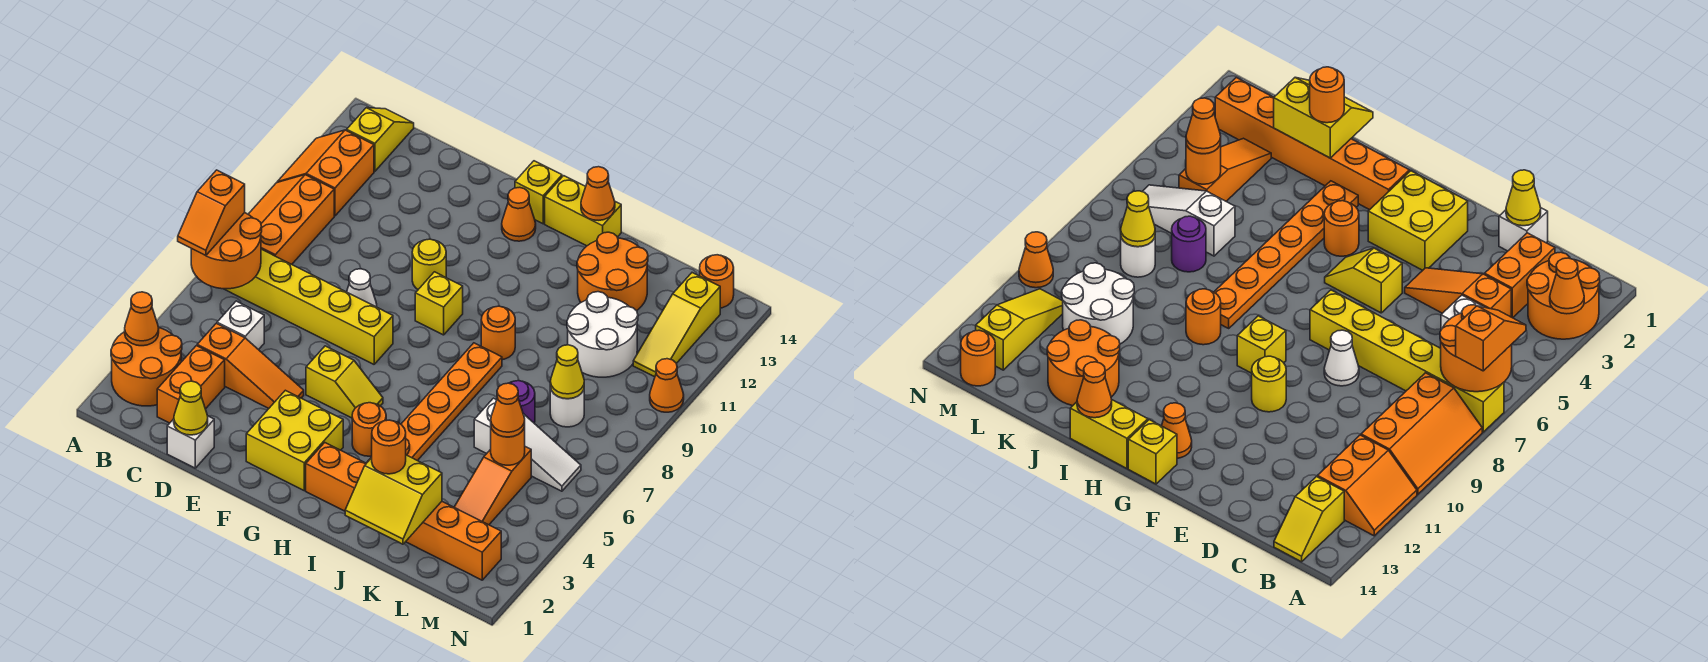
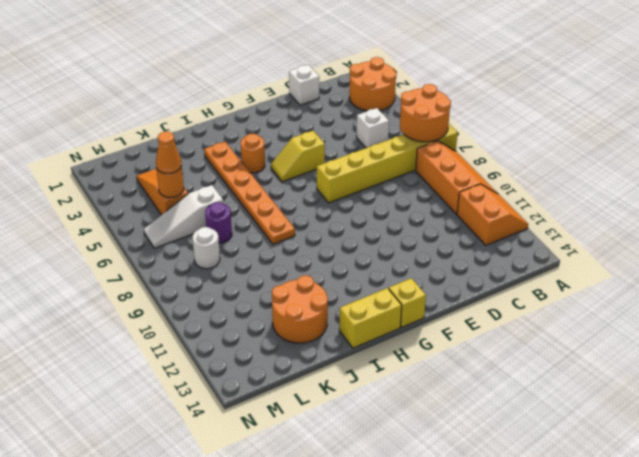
none -> yellow 1x2 slope [347,108,414,171]
none -> orange 1x2 brick [157,346,225,423]
none -> orange 1x3 slope [197,323,304,408]
none -> white 1x1 cone [347,269,377,307]

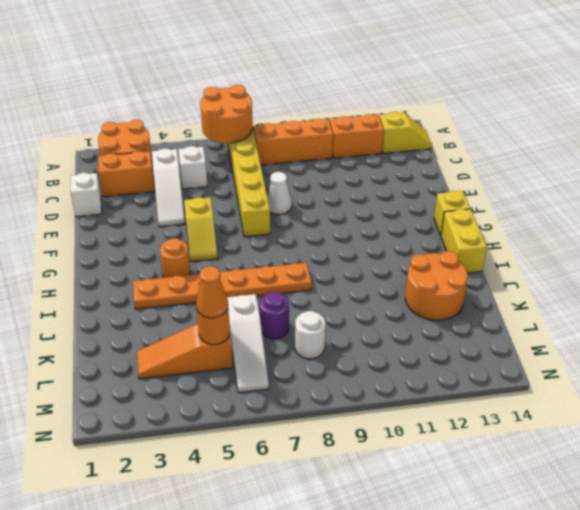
white 1x3 slope [152,148,185,227] -> orange 1x3 slope [197,323,304,408]
none -> yellow 2x2 brick [246,390,343,490]
none -> yellow 1x1 round brick [412,239,446,289]
none -> yellow 1x1 brick [415,272,463,335]
none -> orange 1x1 cone [502,187,536,241]

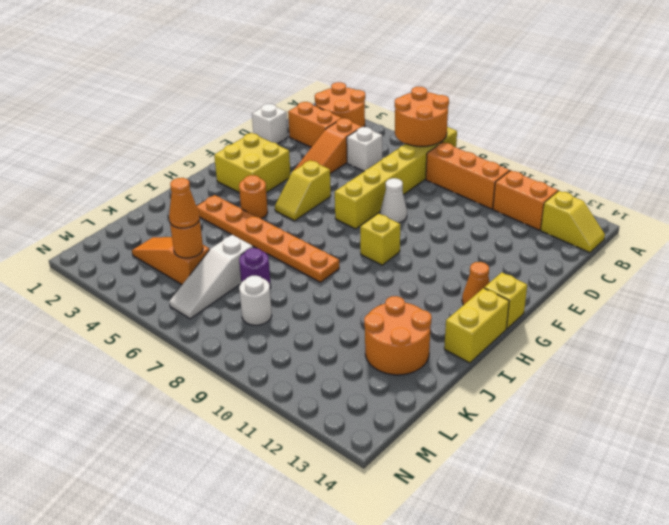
none -> yellow 1x1 round brick [412,239,446,289]
none -> orange 1x6 brick [306,443,501,580]
none -> orange 1x1 round brick [481,306,515,360]
none -> white 2x2 round brick [567,292,638,377]

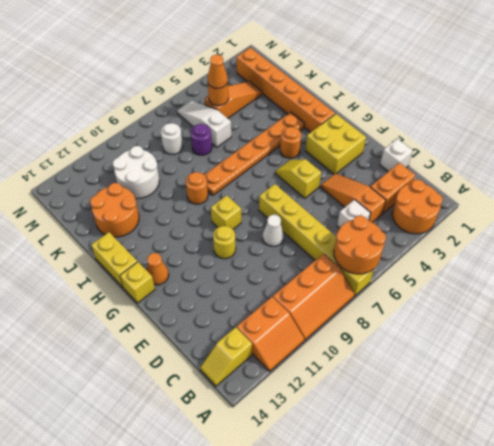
none -> yellow 1x3 slope [633,273,720,377]
none -> orange 1x1 round brick [700,255,734,308]
none -> orange 1x1 cone [650,359,684,412]
none -> orange 1x1 cone [125,292,159,346]

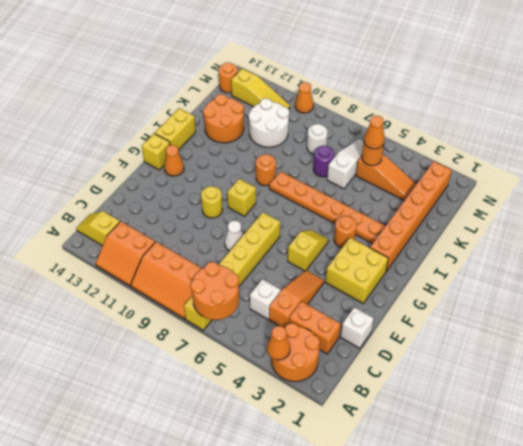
none -> yellow 1x1 cone [174,381,208,435]
none -> orange 1x1 cone [581,167,615,220]
none -> yellow 2x2 slope [345,455,442,544]
none -> yellow 1x1 cone [550,345,584,399]

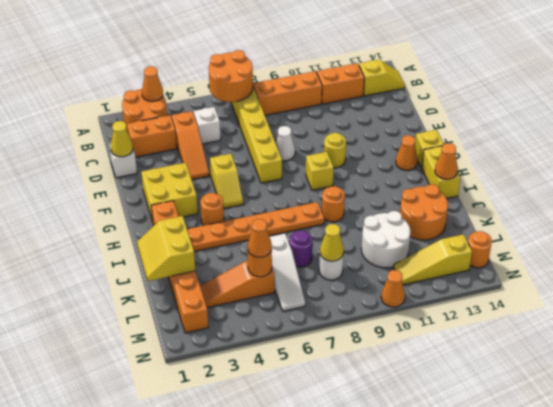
none -> orange 1x2 slope [178,170,245,256]
none -> orange 1x1 round brick [372,420,406,474]

